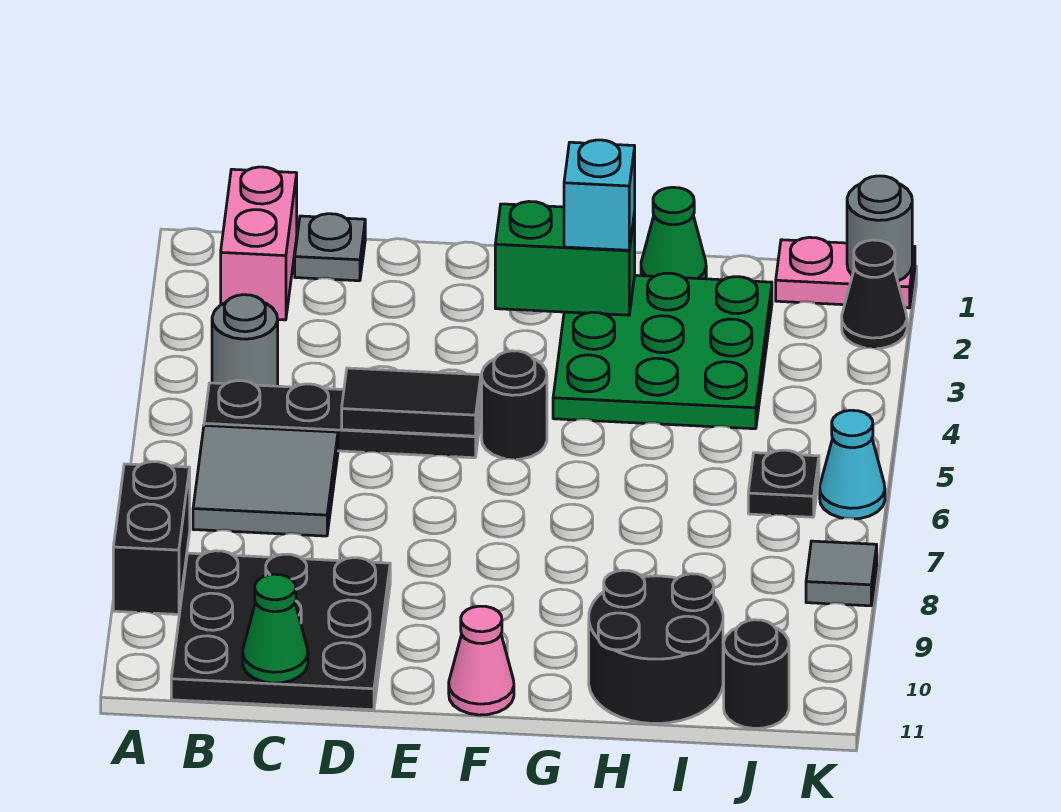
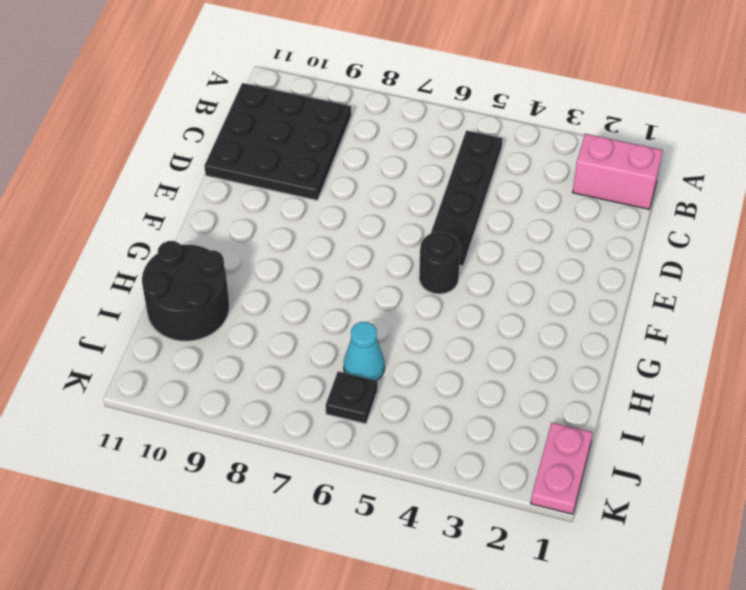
cyan 1x1 cone [344,322,385,381] -> cyan 1x1 cone moved to [820,410,885,519]
none -> black 1x2 brick [113,462,190,614]
none -> grey 1x1 round brick [212,295,278,386]
none -> grey 2x2 tile [193,425,338,536]

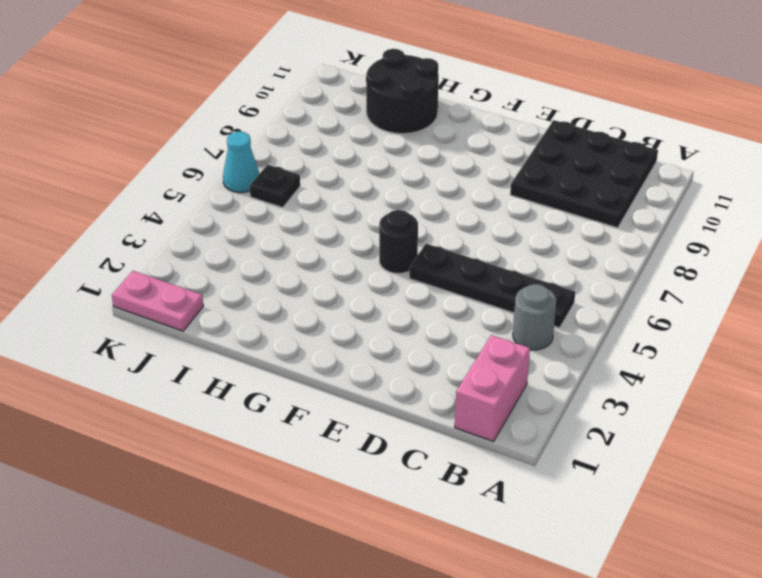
none -> black 1x2 brick [113,462,190,614]
none -> grey 2x2 tile [193,425,338,536]
none -> grey 1x1 plate [295,214,365,281]

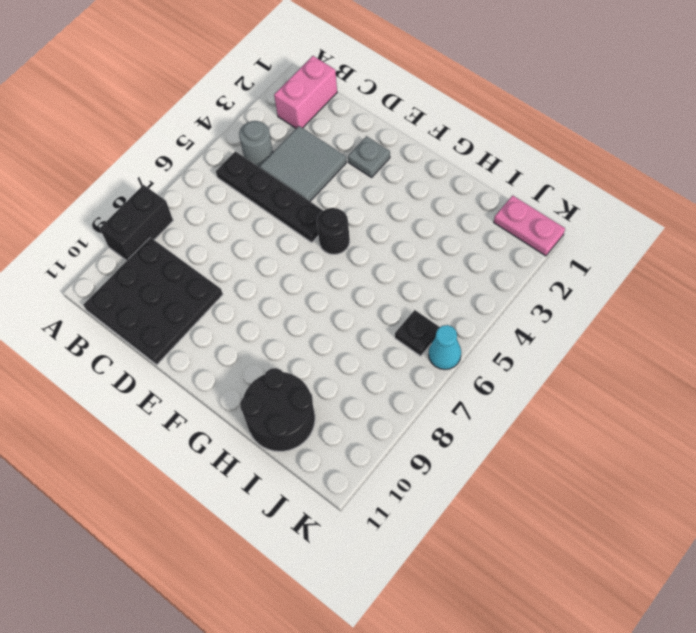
grey 2x2 tile [260,126,346,201] -> grey 2x2 tile moved to [193,425,338,536]
grey 1x1 plate [348,136,390,177] -> grey 1x1 plate moved to [295,214,365,281]
none -> pink 1x1 cone [449,606,514,715]
none -> green 3x3 plate [553,273,772,429]
none -> green 1x1 cone [641,187,706,279]

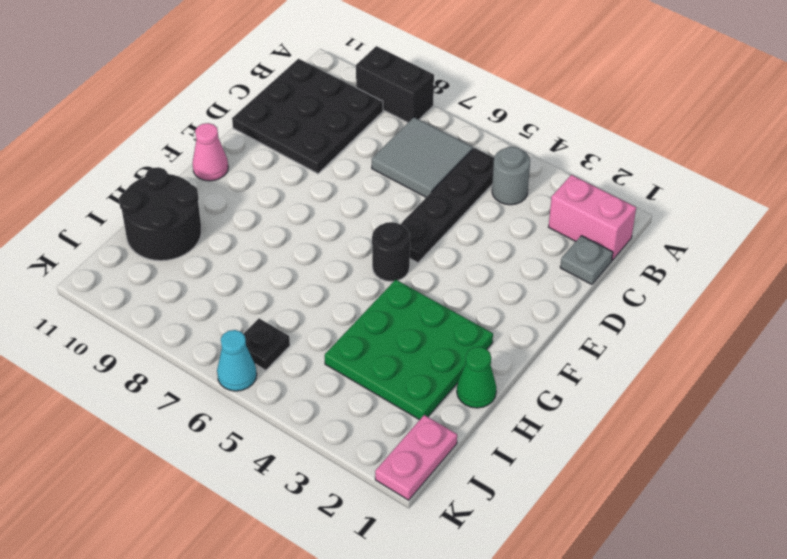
none -> black 1x1 round brick [724,620,789,728]
none -> black 1x1 cone [842,240,907,349]
none -> grey 1x1 tile [806,541,877,606]

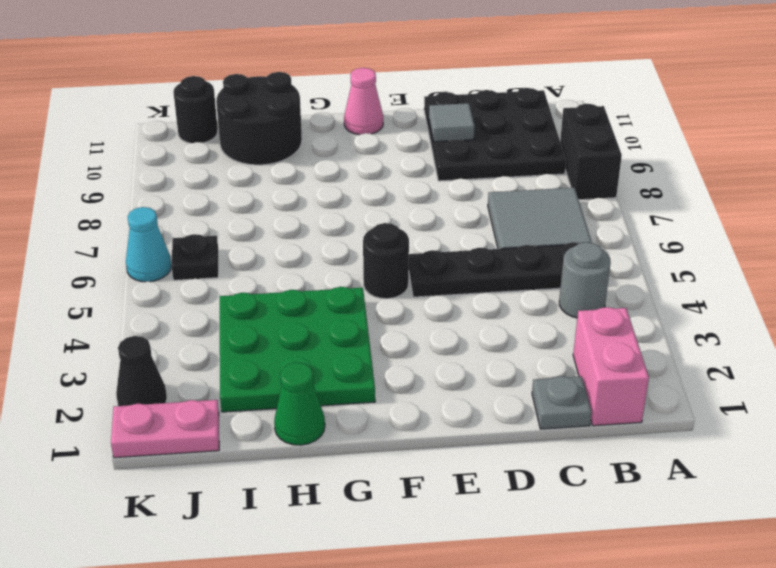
grey 1x1 tile [429,103,475,142] -> grey 1x1 tile moved to [806,541,877,606]
none -> green 1x1 cone [243,574,308,683]
none -> black 1x2 tile [342,368,481,436]
none -> green 1x2 brick [495,202,635,315]

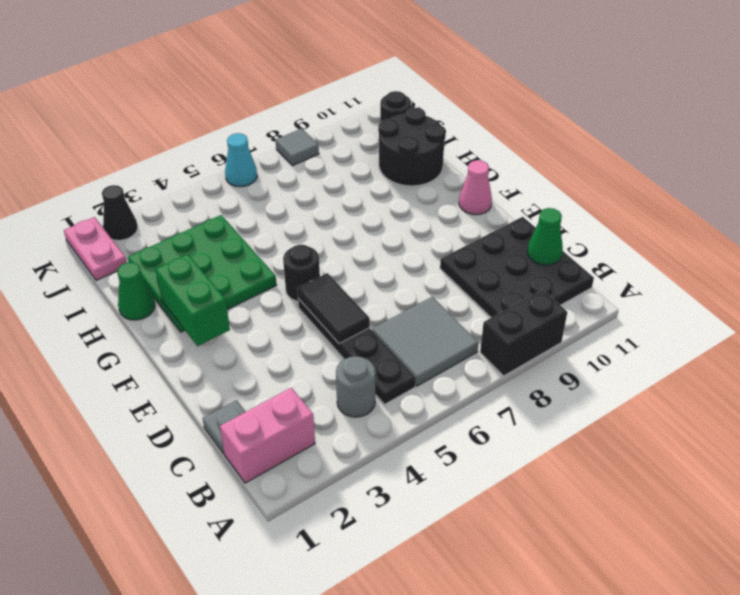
none -> black 1x1 plate [748,450,819,517]
none -> grey 1x1 round brick [847,176,912,281]
none -> cyan 1x1 brick [564,140,635,250]

